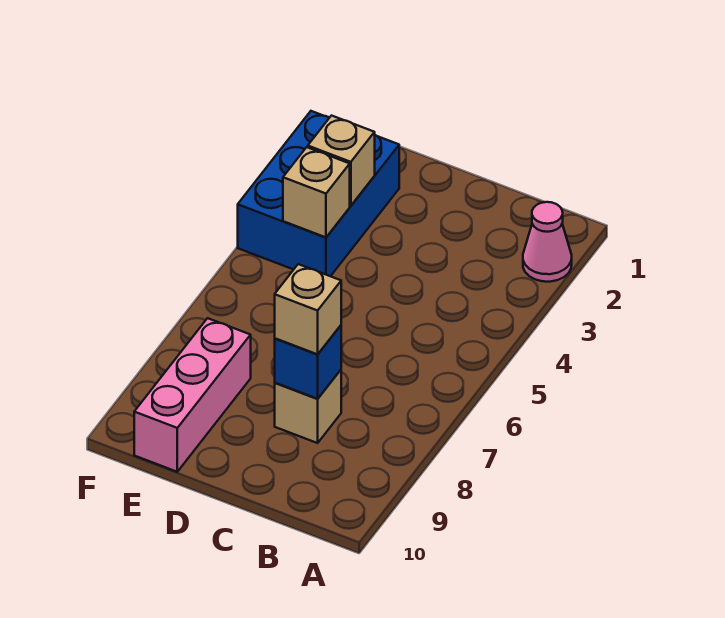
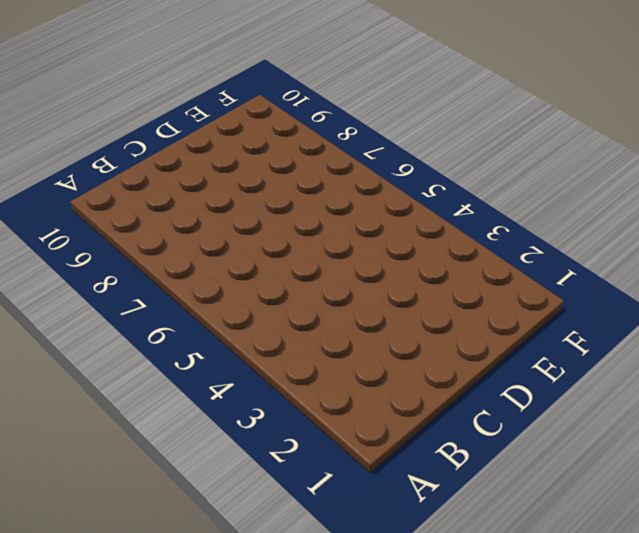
none -> pink 1x1 cone [523,202,572,282]
none -> tan 1x1 brick [275,370,341,443]

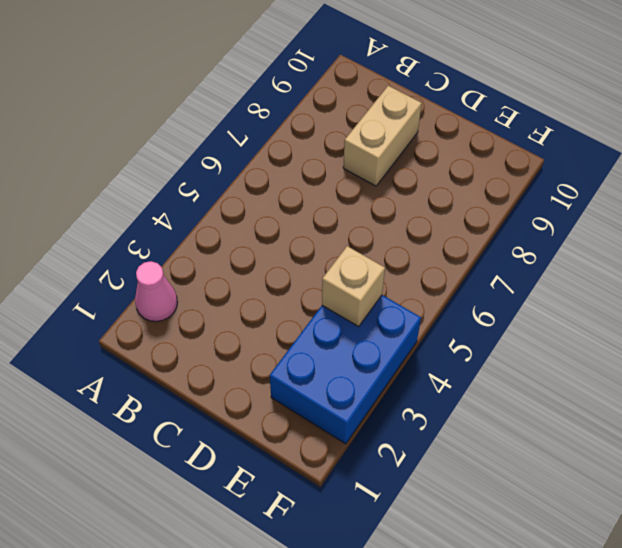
tan 1x2 brick [343,86,422,186] -> tan 1x1 brick [275,370,341,443]
none -> pink 1x3 brick [134,318,251,472]
none -> blue 1x1 brick [275,325,341,399]

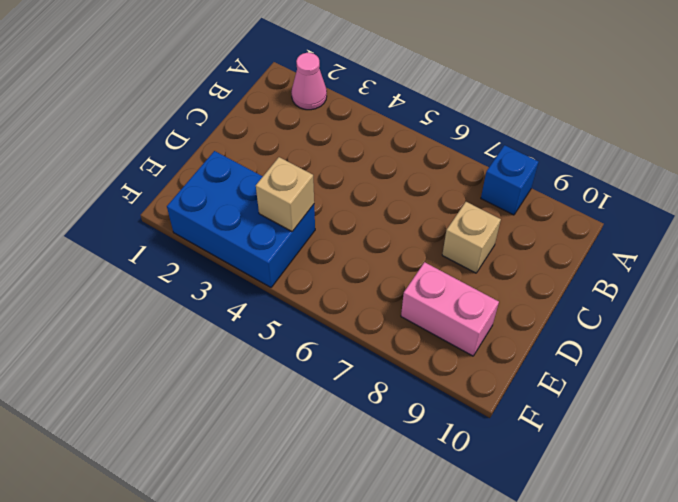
blue 1x1 brick [481,145,539,215] -> blue 1x1 brick moved to [275,325,341,399]
pink 1x2 brick [401,262,499,356] -> pink 1x3 brick [134,318,251,472]
none -> tan 1x1 brick [308,116,375,206]
none -> tan 1x1 brick [275,264,341,355]

